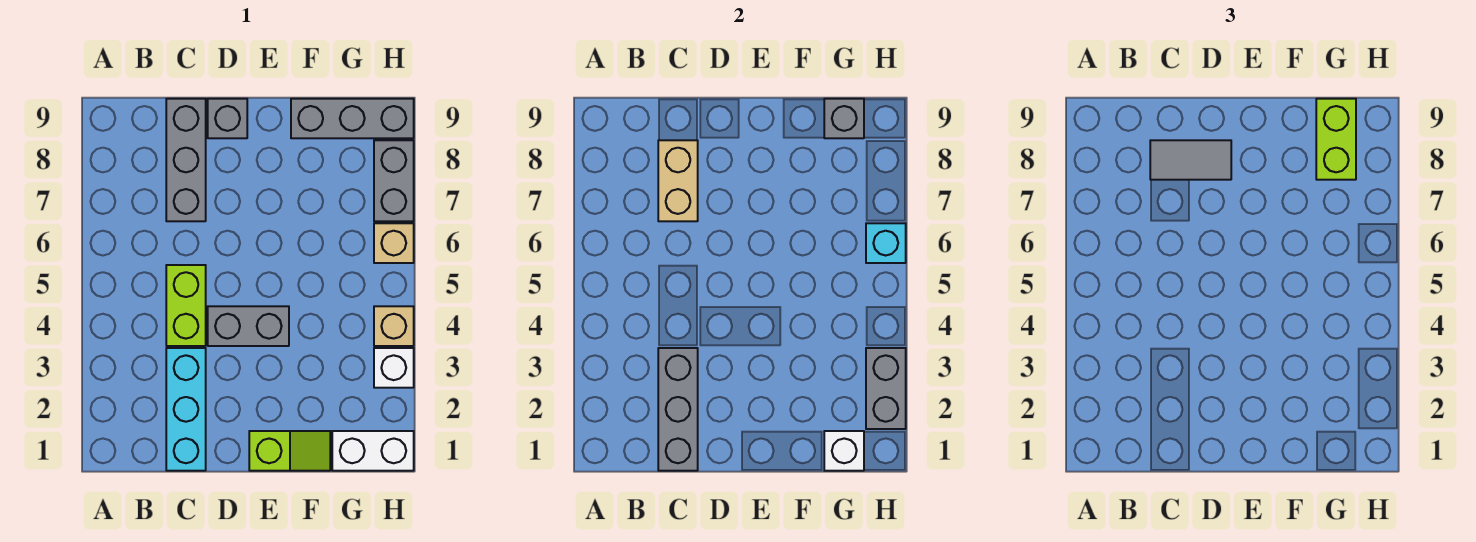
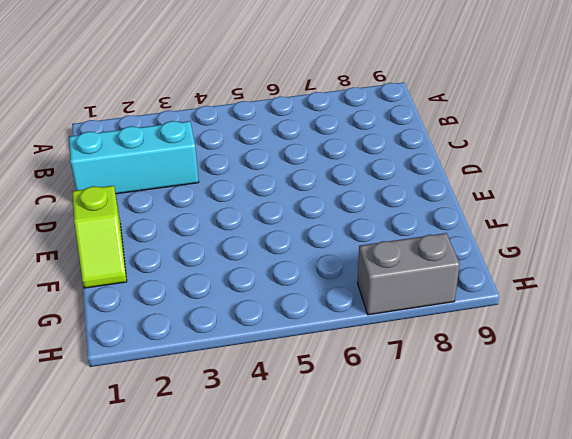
none -> lime 1x2 brick [166,265,206,346]
none -> grey 1x3 brick [166,99,206,221]
none -> grey 1x2 brick [208,306,289,346]

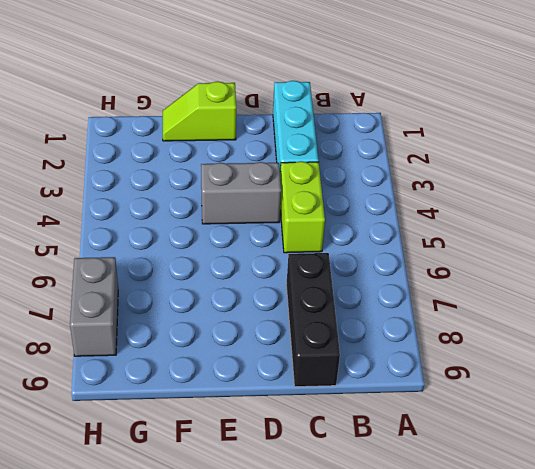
black 1x3 brick [286,253,340,387] -> grey 1x3 brick [166,99,206,221]
none -> grey 1x1 brick [208,99,247,138]
none -> grey 1x3 brick [291,99,414,138]
none -> white 1x2 brick [332,431,414,471]

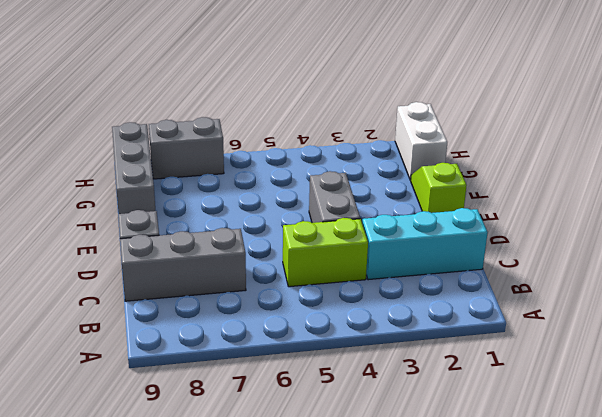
none -> white 1x1 brick [374,348,414,388]
none -> tan 1x1 brick [374,306,414,346]
none -> tan 1x1 brick [374,223,414,263]

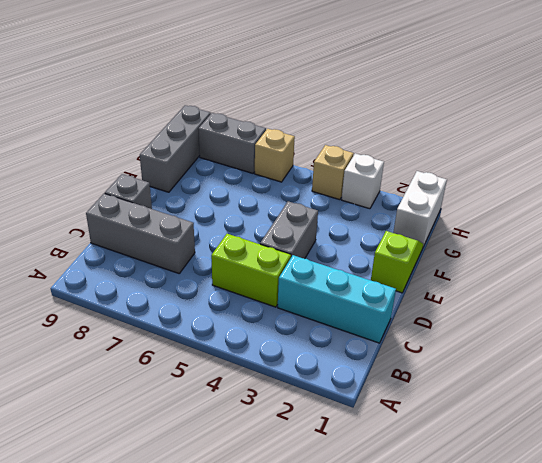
none -> grey 1x3 brick [658,348,698,471]
none -> tan 1x2 brick [658,140,698,221]
none -> white 1x1 brick [824,431,864,471]

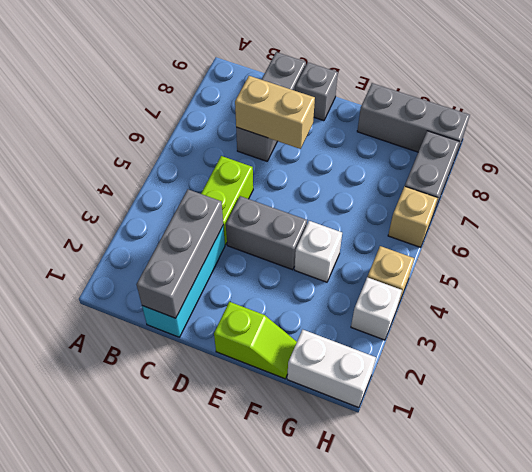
tan 1x2 brick [235,76,315,149] -> tan 1x2 brick turned to [658,140,698,221]
white 1x1 brick [295,221,342,282] -> white 1x1 brick moved to [824,431,864,471]
none -> grey 1x1 brick [824,99,864,138]
none -> grey 1x2 brick [866,348,906,429]
none -> cyan 1x1 brick [866,223,906,263]

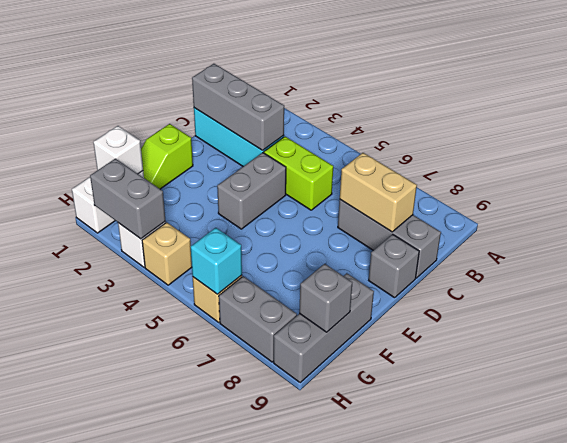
none -> grey 1x2 tile [1150,140,1231,180]
none -> lime 1x2 brick [1316,99,1356,180]

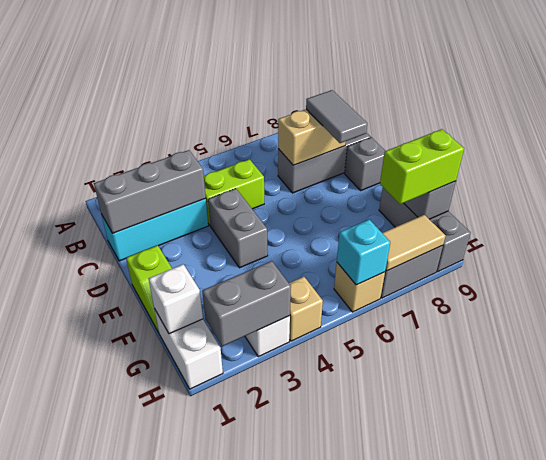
tan 1x2 tile [383,215,446,271] -> none

